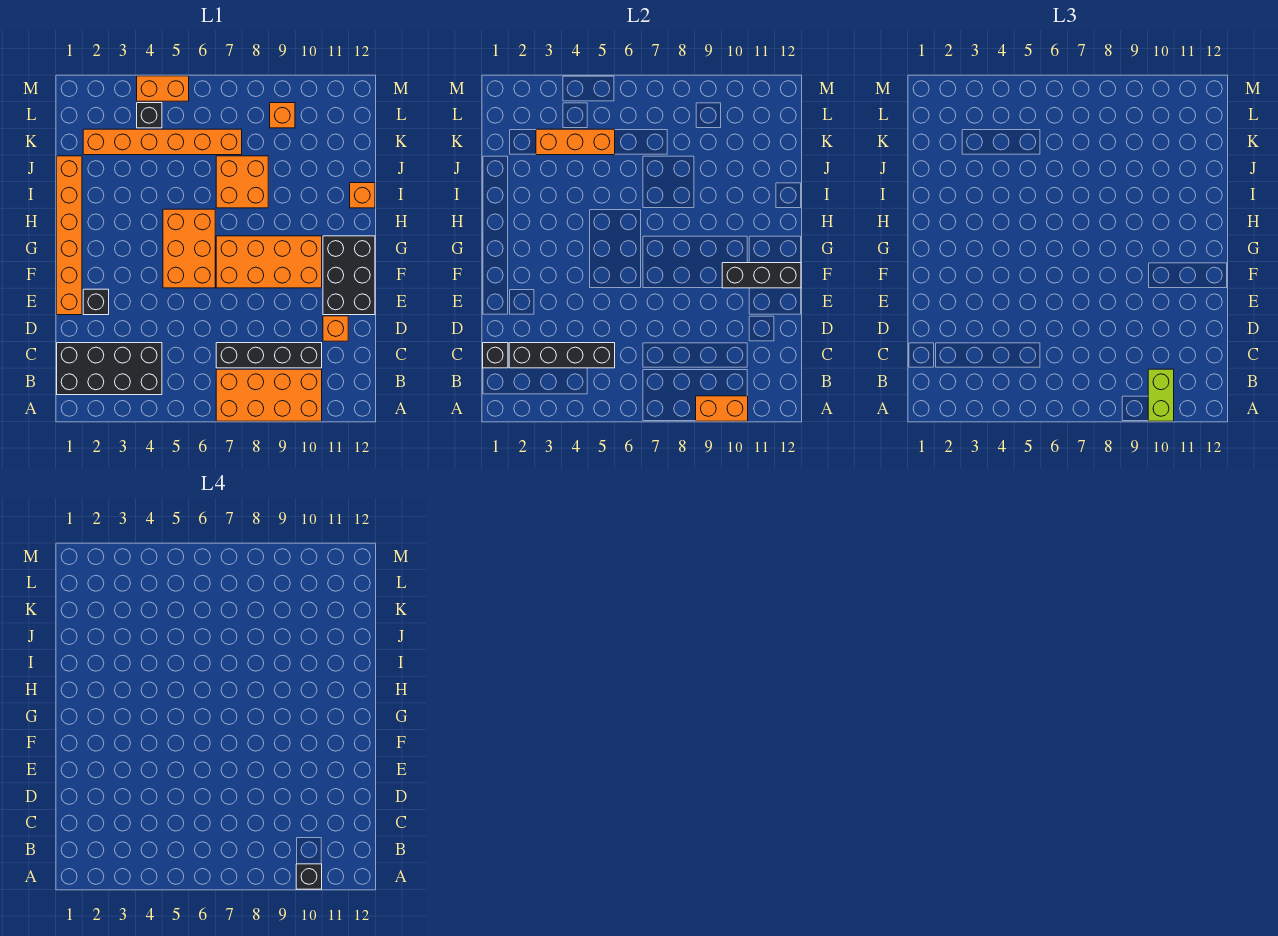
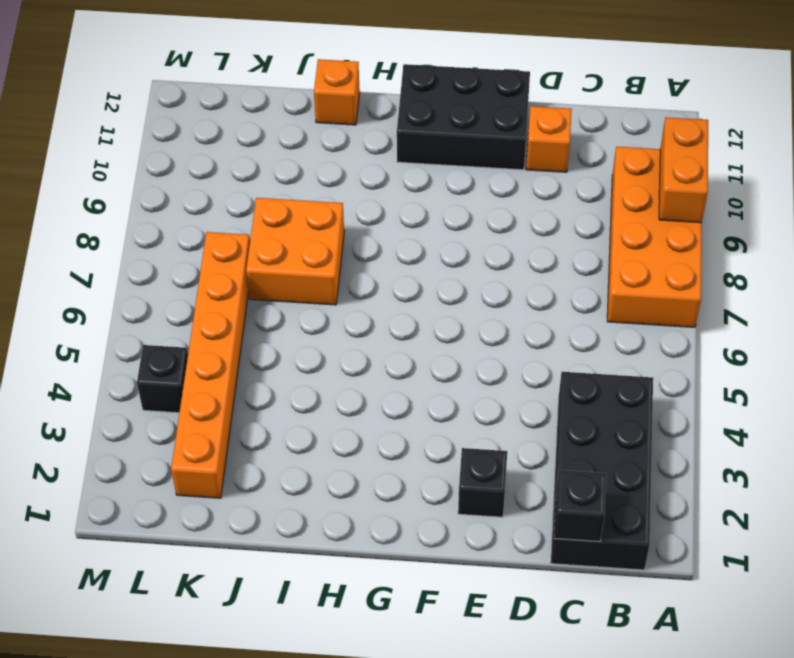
none -> black 1x4 brick [216,343,322,368]
none -> orange 1x6 brick [57,156,82,315]
none -> orange 2x3 brick [163,209,215,288]

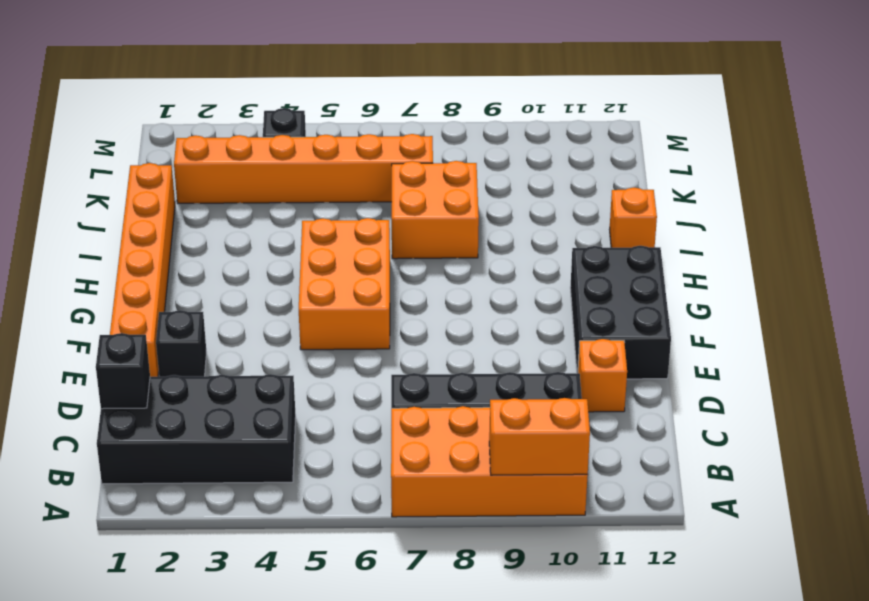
none -> orange 2x4 brick [216,236,322,288]
none -> orange 1x1 brick [270,103,295,128]
none -> orange 1x2 brick [137,76,189,101]

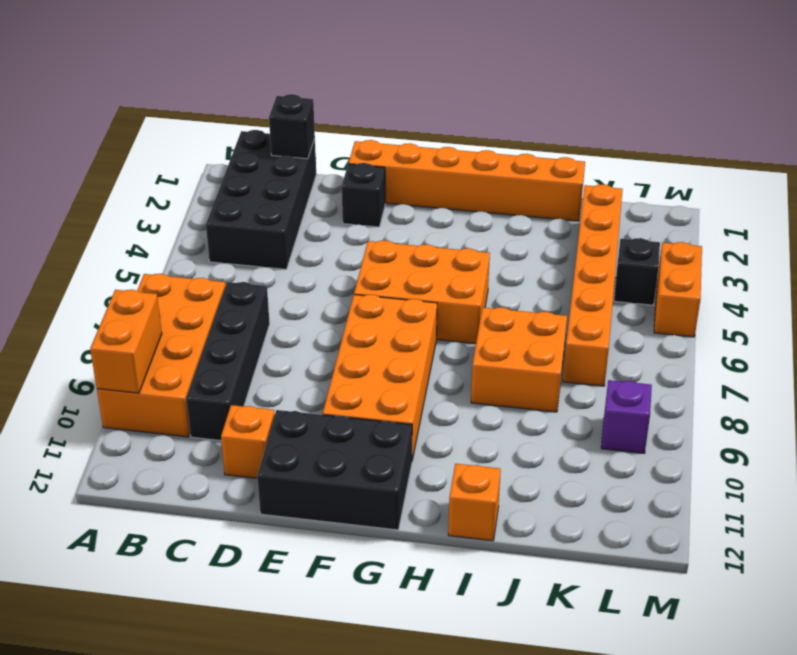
purple 1x1 brick [601,380,652,453] -> orange 1x1 brick [270,103,295,128]
none -> black 1x4 brick [509,343,615,368]
none -> black 1x3 brick [722,263,801,288]
none -> orange 1x3 brick [536,129,615,155]

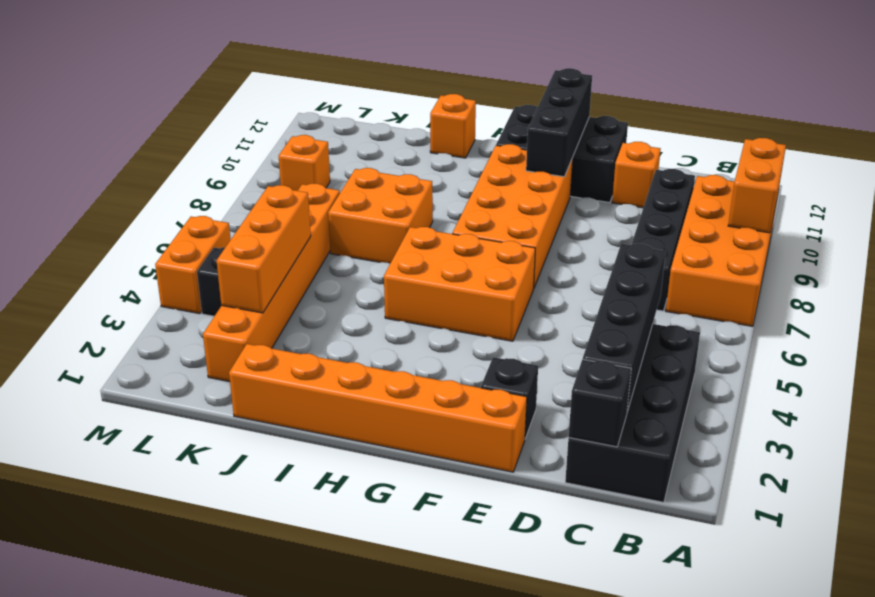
none -> lime 1x2 brick [1148,369,1174,421]
none -> black 1x1 brick [296,864,322,889]

